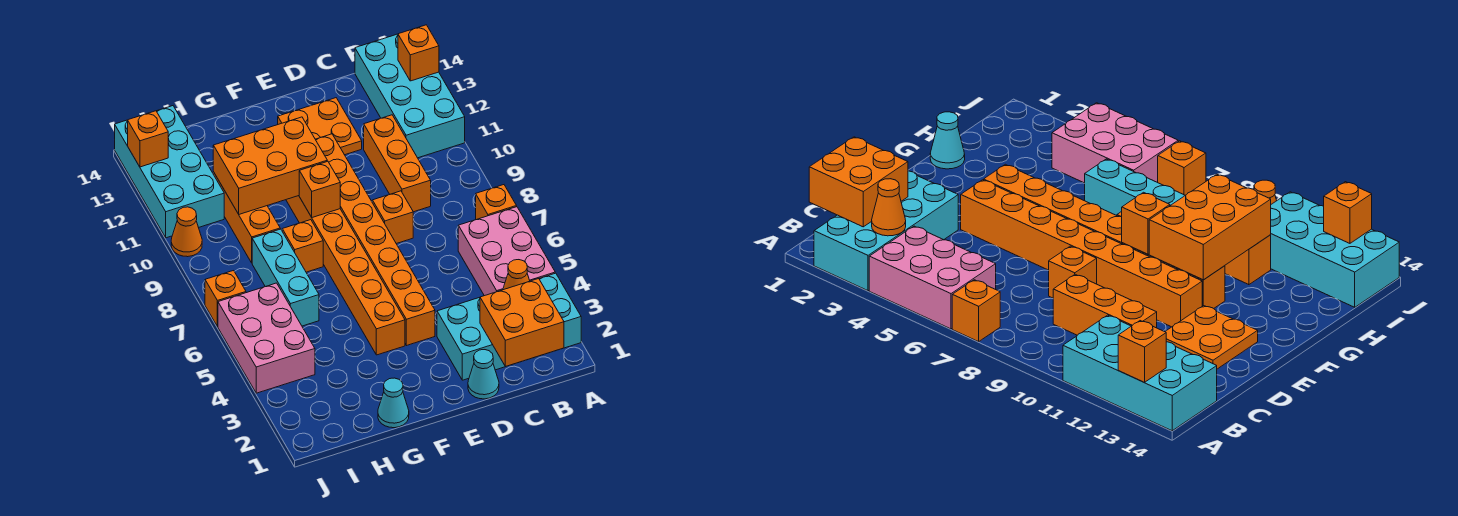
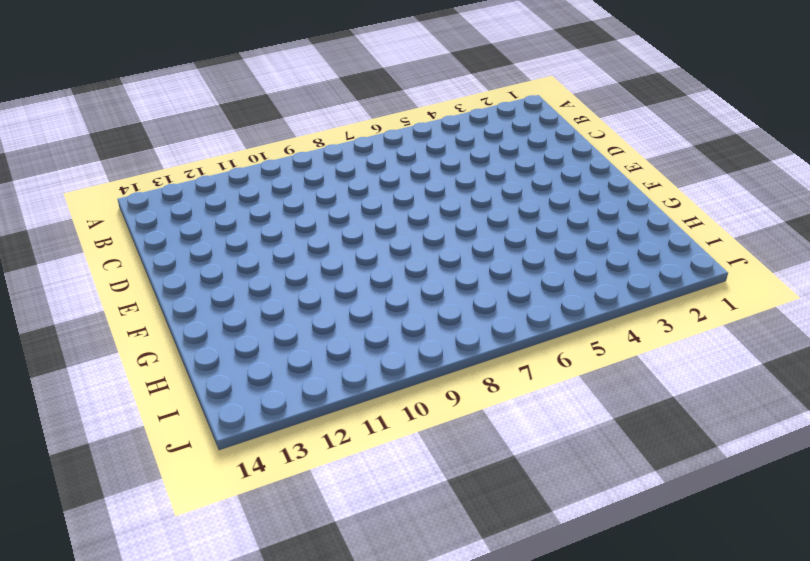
none -> cyan 2x4 brick [437,273,581,380]
none -> pink 2x3 brick [458,207,555,296]
none -> orange 1x1 brick [476,185,517,220]

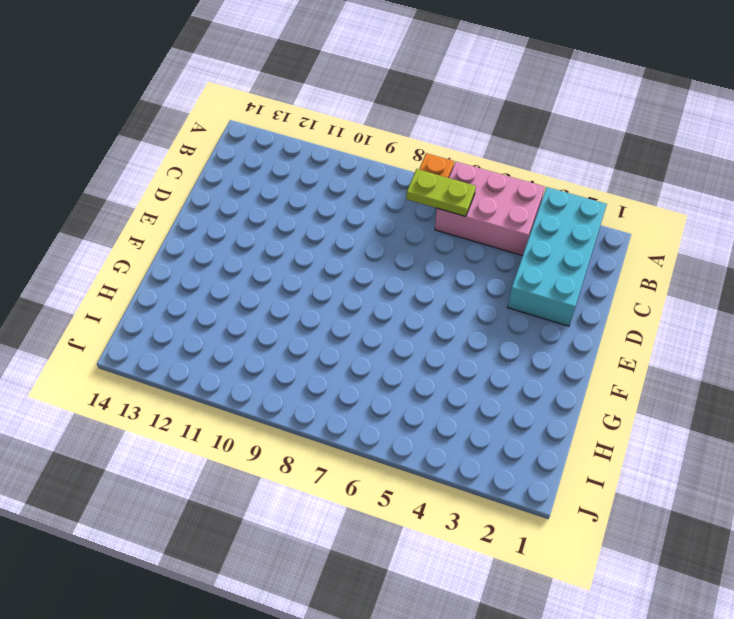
lime 1x2 plate [406,169,476,216] -> none
none -> cyan 2x4 brick [355,34,465,158]
none -> orange 1x3 brick [364,115,431,212]
none -> cyan 1x1 cone [468,350,499,399]

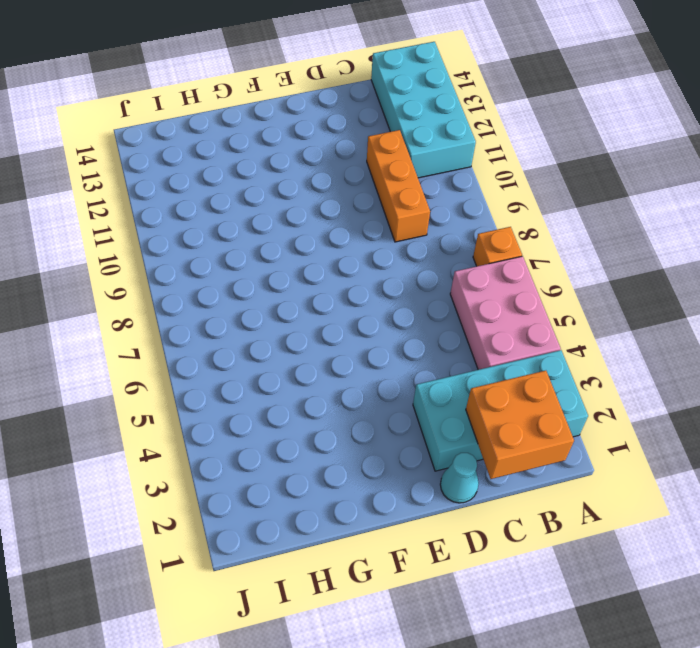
none -> orange 1x1 brick [372,191,413,244]
none -> orange 2x2 plate [278,98,362,155]
none -> orange 1x8 brick [315,134,435,345]

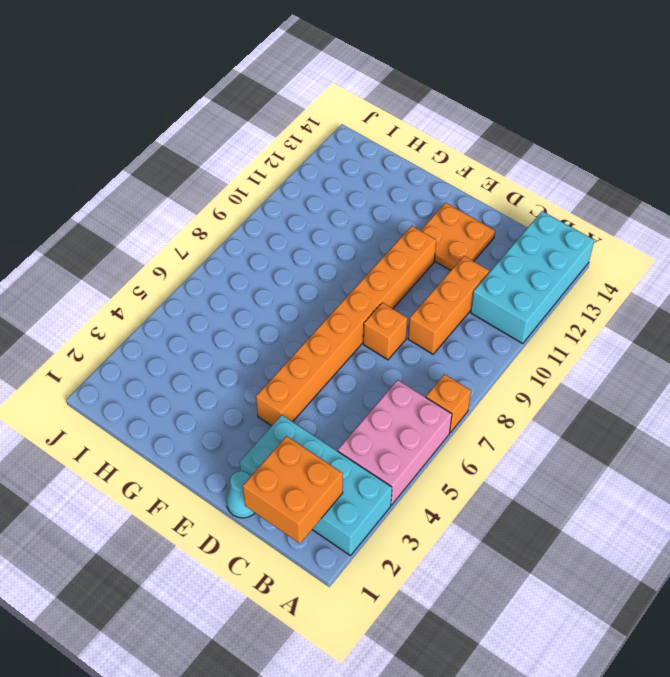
none -> orange 1x8 brick [286,196,405,355]
none -> cyan 1x1 cone [378,378,409,428]
none -> orange 1x1 brick [282,220,323,272]

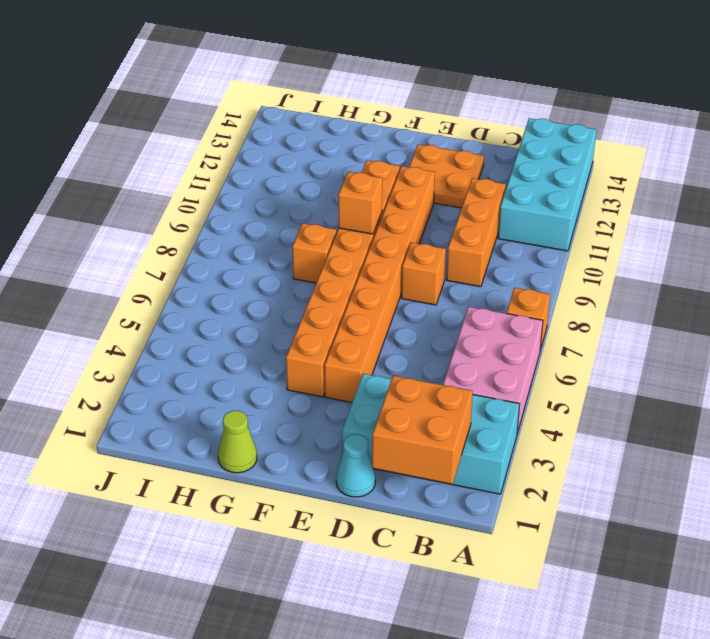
lime 1x1 cone [218,411,257,473] -> cyan 1x1 cone [378,378,409,428]
none -> cyan 1x3 brick [252,229,319,326]
none -> orange 1x3 brick [213,172,280,263]
none -> pink 2x3 brick [218,283,315,393]

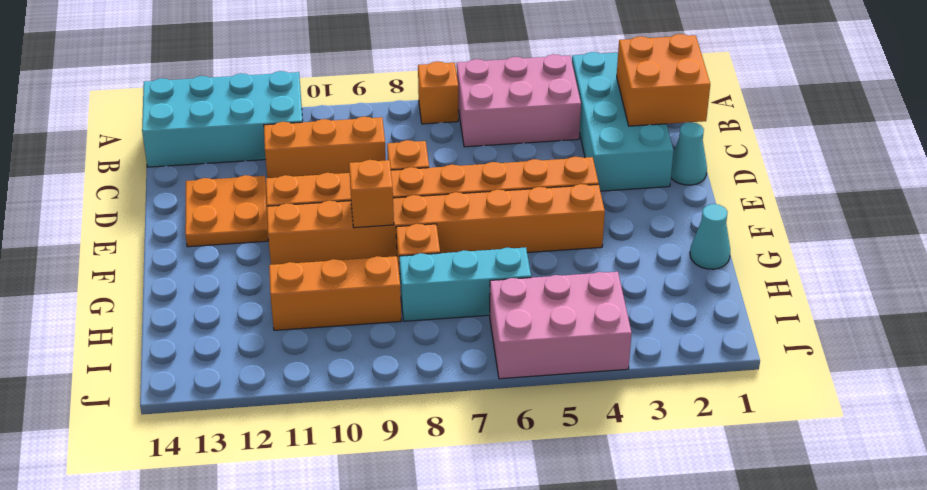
none -> cyan 2x4 brick [115,106,224,238]
none -> orange 1x1 brick [205,271,246,327]
none -> orange 1x1 cone [171,207,202,257]

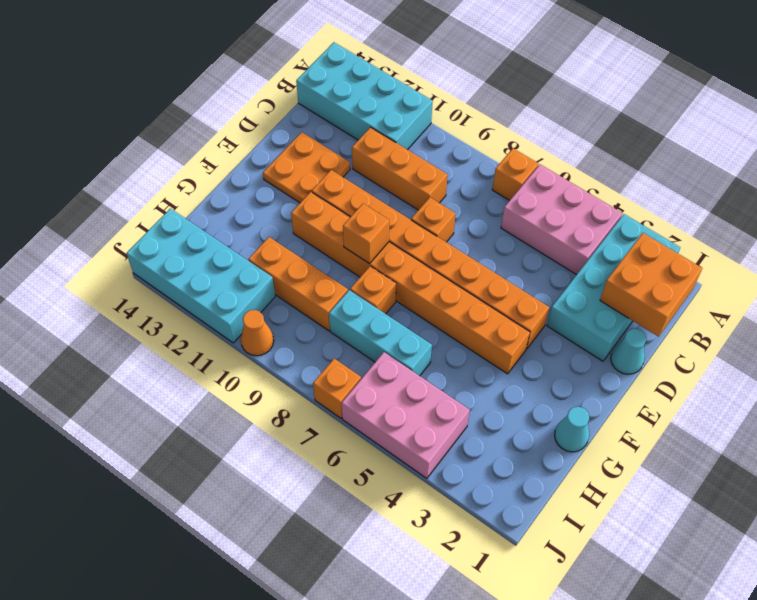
none -> orange 1x1 brick [398,25,439,81]
none -> orange 1x1 cone [503,260,530,290]
none -> orange 2x3 brick [213,117,327,214]

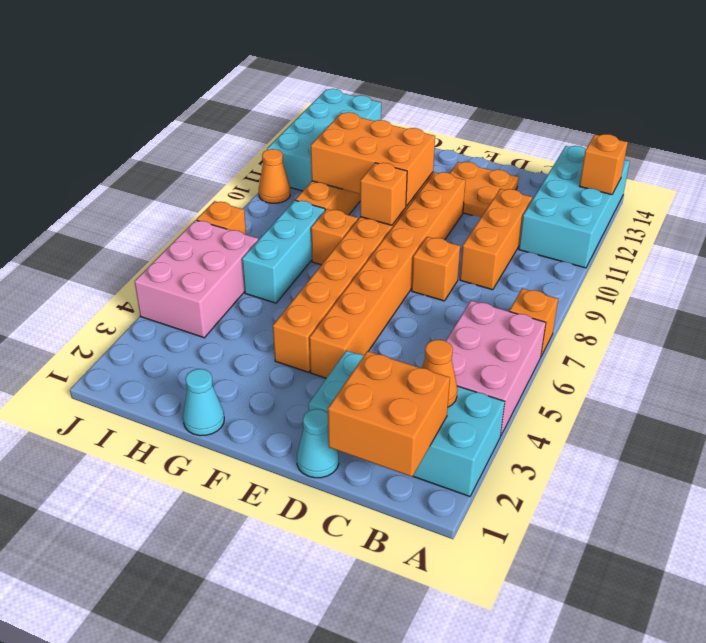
none -> orange 1x1 brick [128,111,168,167]

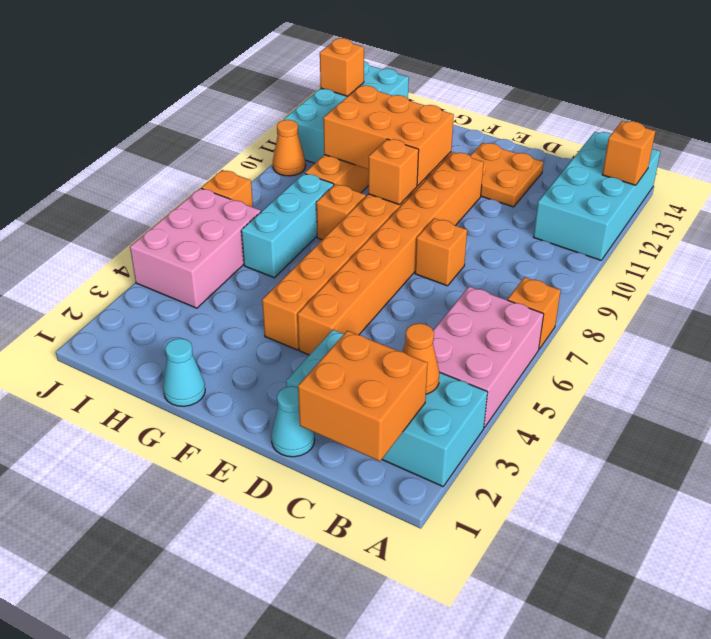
none -> orange 1x3 brick [364,115,431,212]

